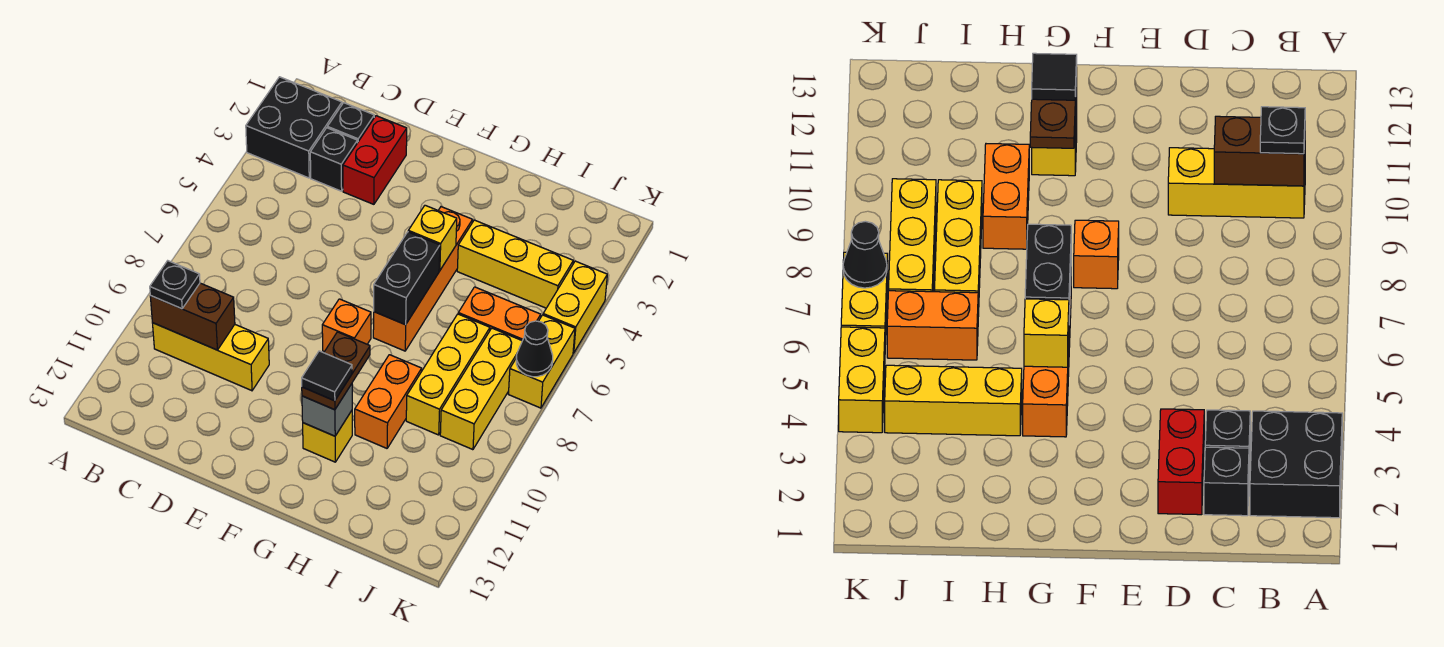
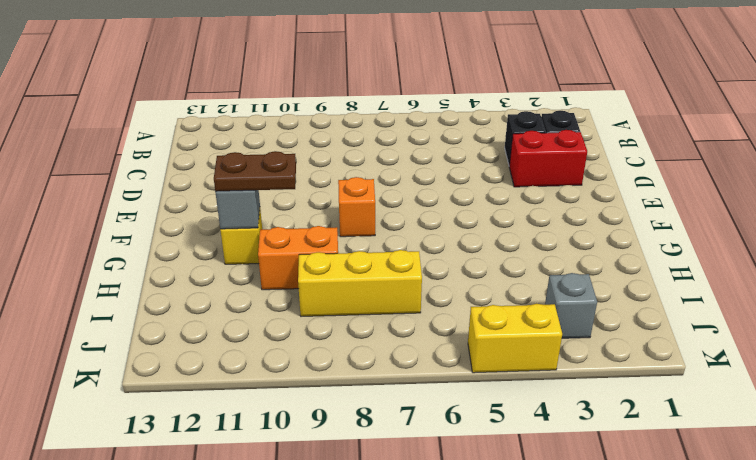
grey 1x1 brick [545,273,597,338] -> none
none -> black 2x2 brick [246,77,342,178]
none -> yellow 1x3 brick [153,323,269,391]
none -> orange 1x4 brick [373,207,472,351]

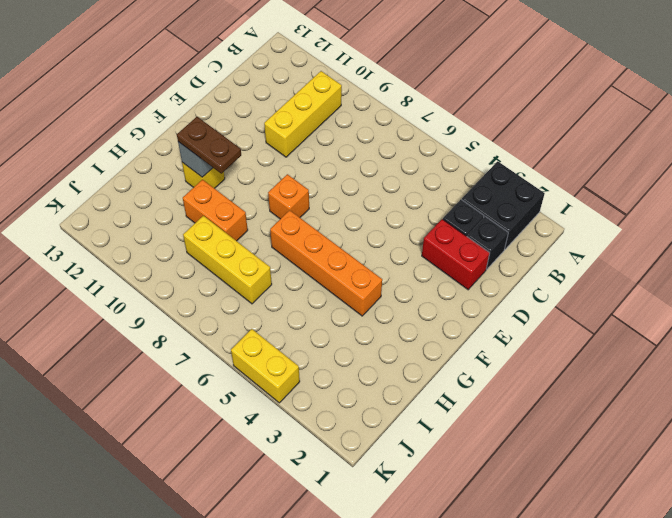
none -> yellow 1x3 brick [457,220,573,308]
none -> orange 1x2 brick [458,287,541,341]
none -> yellow 1x3 brick [440,328,522,450]

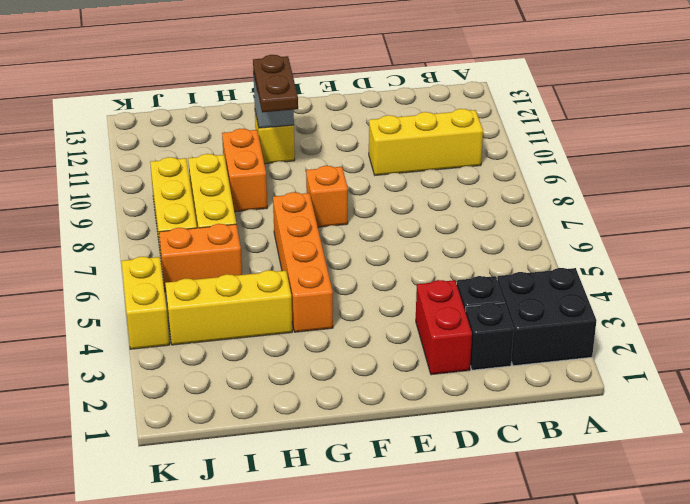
none -> yellow 1x2 brick [509,315,575,408]
none -> brown 1x2 brick [150,283,235,350]
none -> yellow 1x1 brick [408,205,457,271]

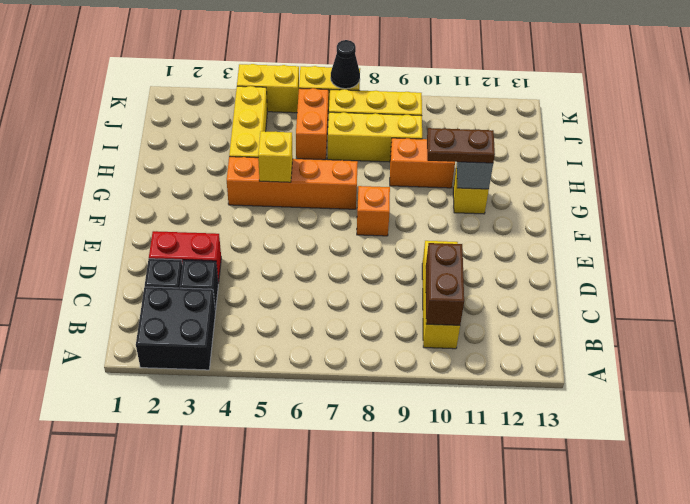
none -> black 1x2 brick [374,232,440,325]
none -> black 1x1 plate [150,261,200,309]
none -> black 1x1 tile [302,351,352,401]

